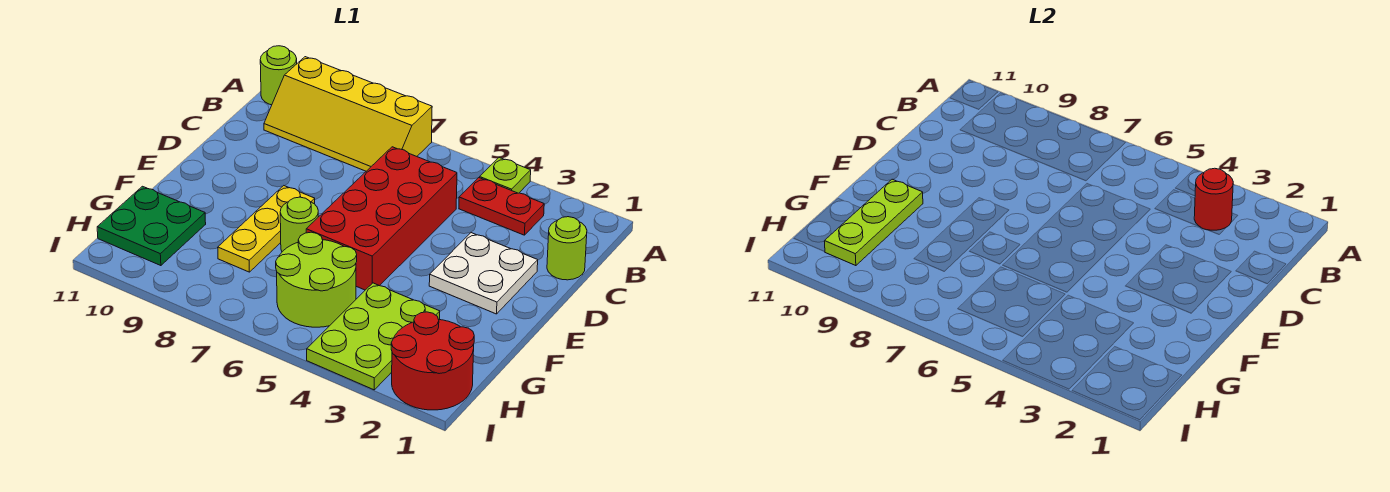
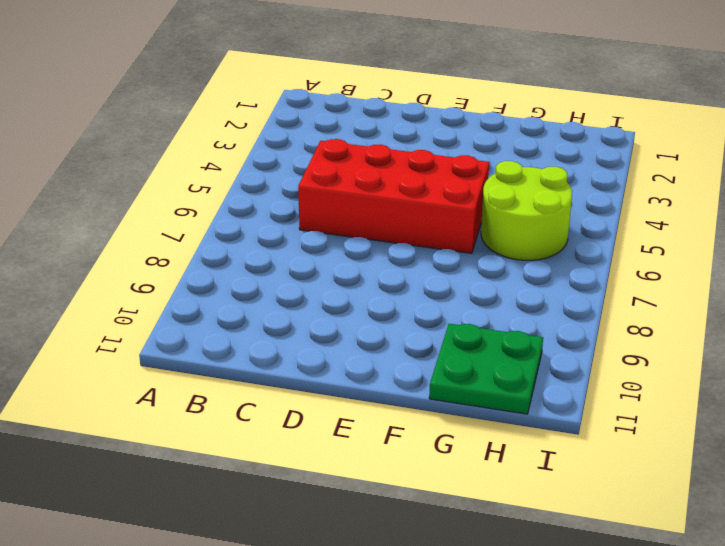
none -> lime 1x1 plate [480,158,531,193]
none -> yellow 2x4 slope [264,57,432,171]
none -> lime 1x1 round brick [260,46,297,105]

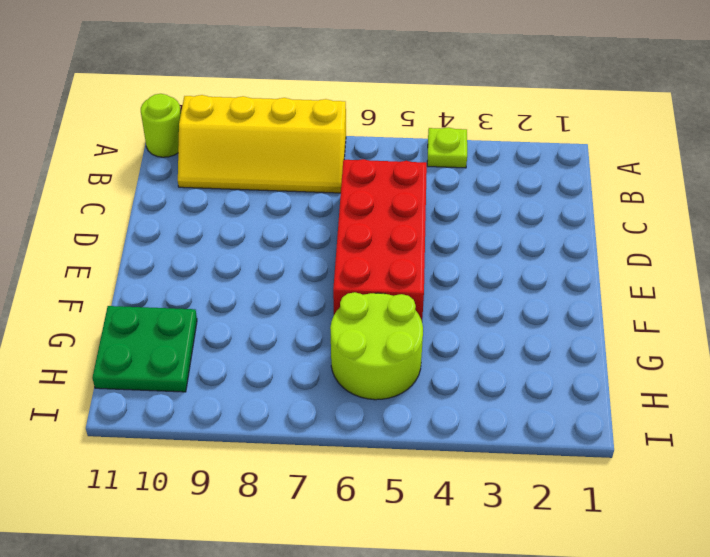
none -> red 1x2 plate [459,178,544,235]
none -> lime 1x1 round brick [547,217,587,280]
none -> white 2x2 plate [429,233,538,314]

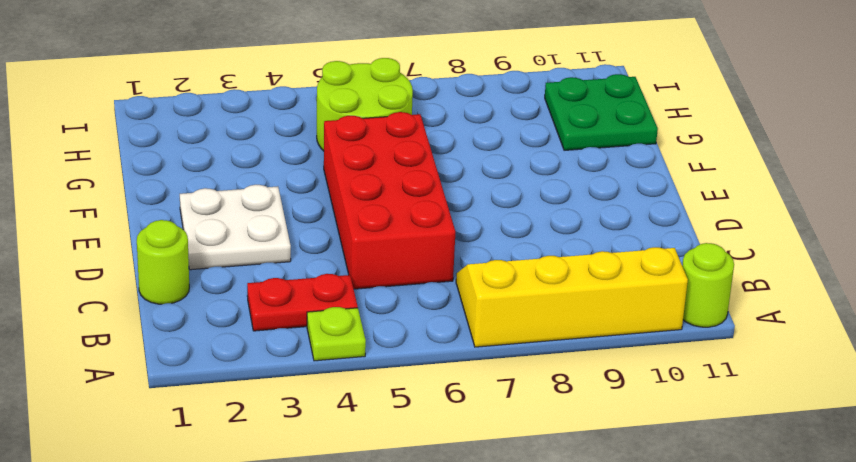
none -> yellow 1x3 plate [218,186,315,272]
none -> lime 1x1 round brick [280,197,318,252]
none -> lime 2x3 plate [307,283,440,390]

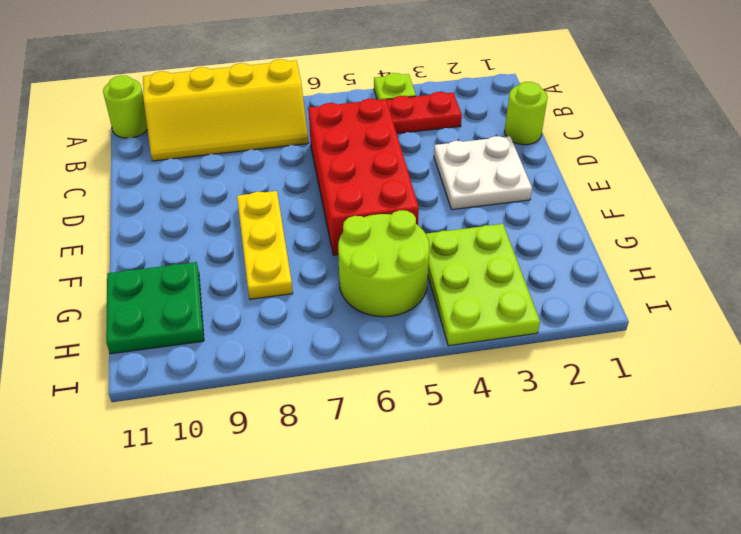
none -> lime 1x1 round brick [280,197,318,252]
none -> red 2x2 round brick [391,312,474,410]
none -> red 1x1 round brick [1194,168,1233,230]

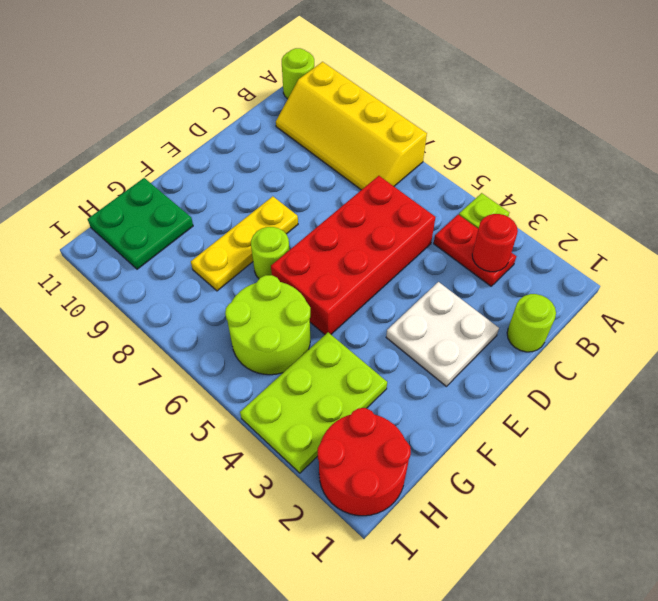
none -> lime 1x3 plate [824,179,923,266]

